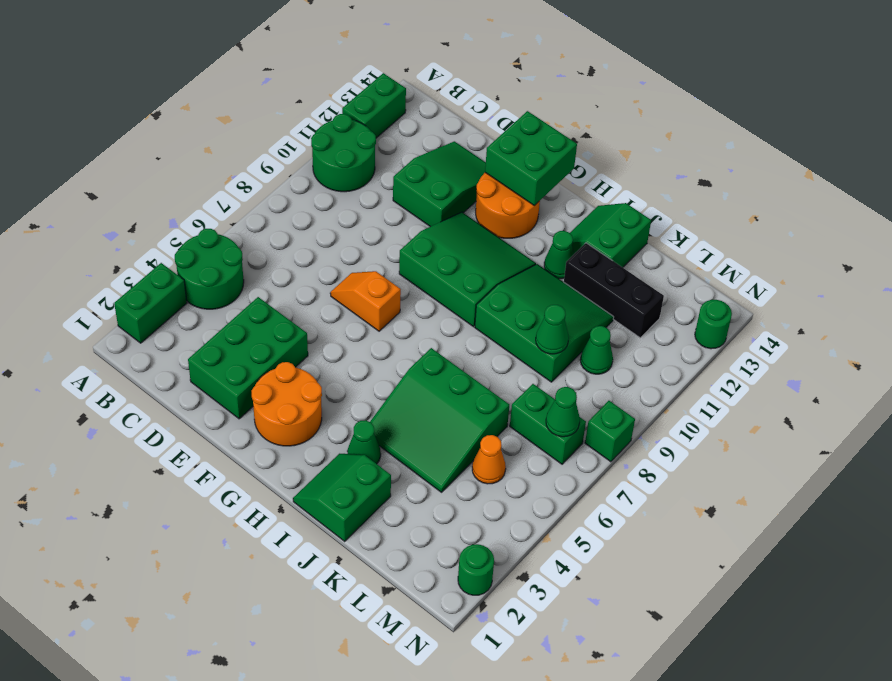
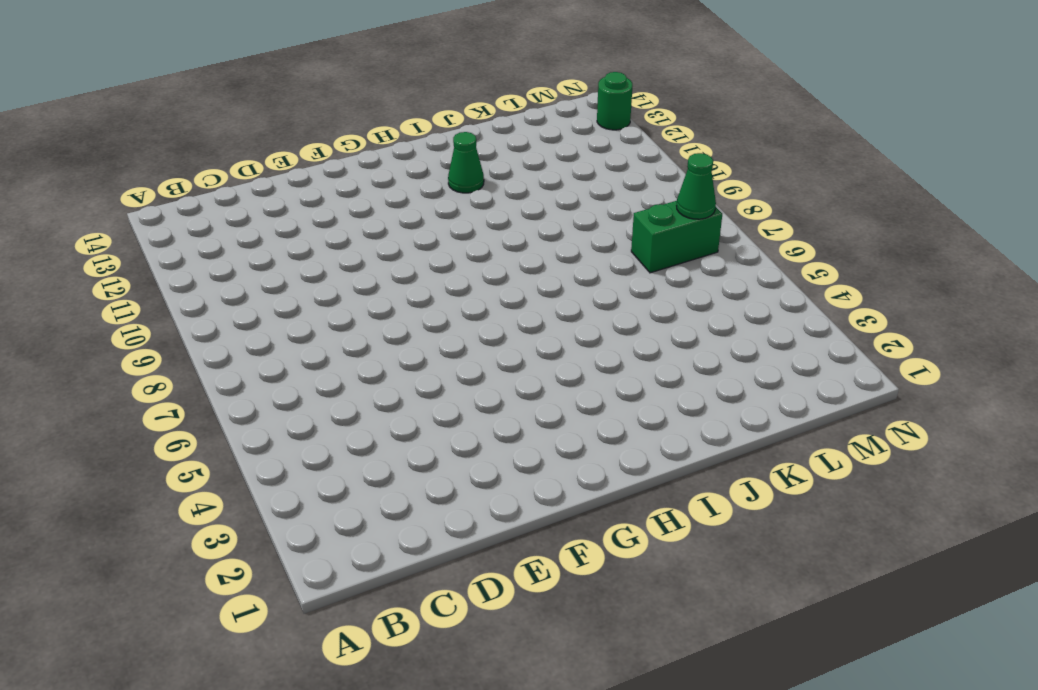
none -> green 1x2 brick [114,263,187,343]
none -> green 2x2 round brick [175,229,244,309]
none -> green 2x2 round brick [311,114,376,192]

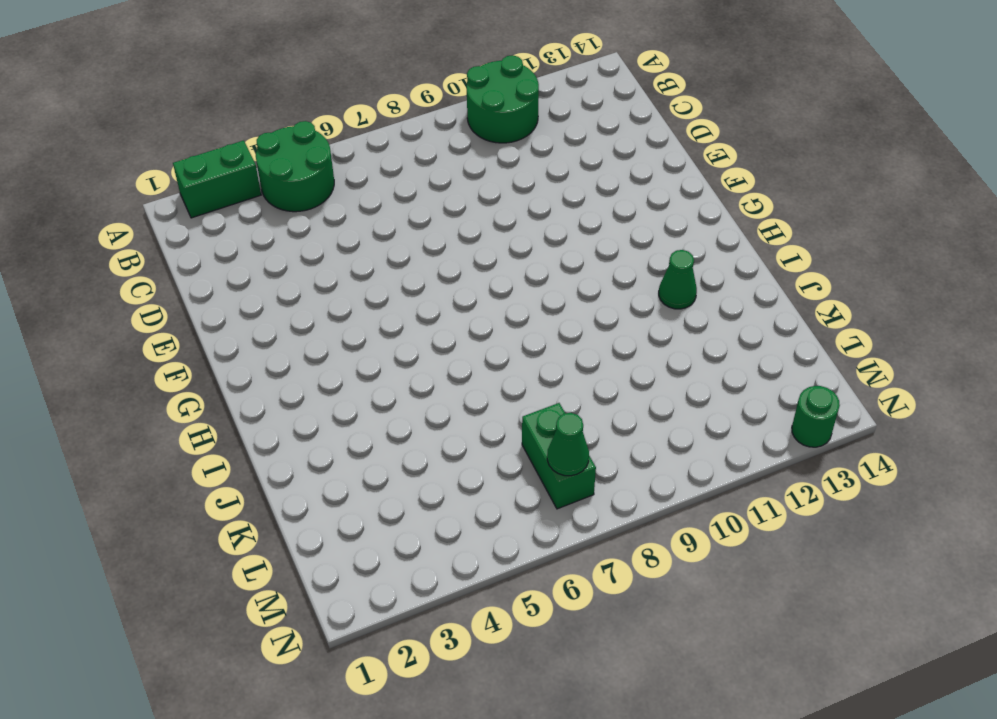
none -> green 1x2 brick [342,73,406,138]
none -> green 2x3 brick [188,297,308,419]
none -> green 2x3 slope [393,141,486,227]

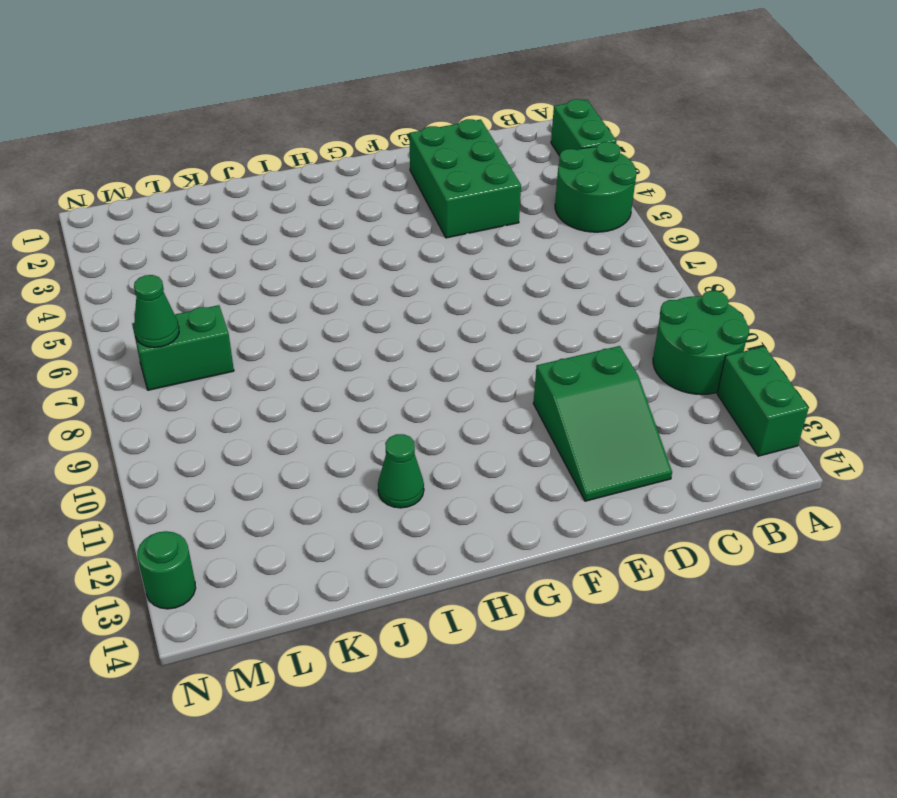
none -> orange 1x2 slope [330,271,401,331]
none -> orange 2x2 round brick [252,362,322,446]
none -> green 3x3 slope [399,212,536,327]

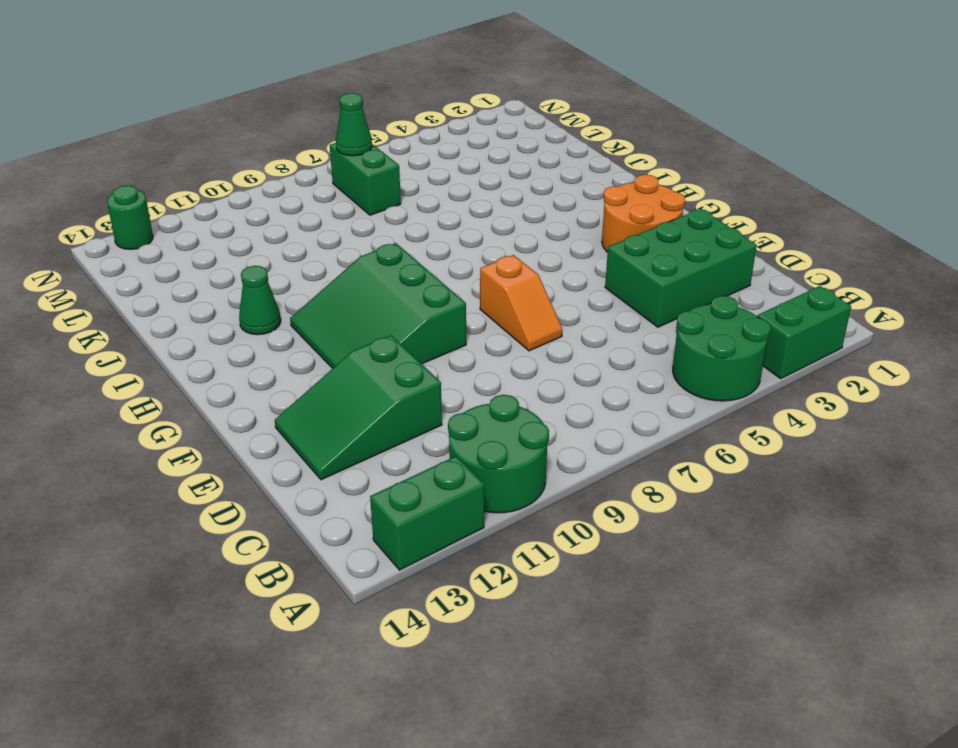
none -> orange 2x2 round brick [476,173,540,238]
none -> green 2x2 slope [293,454,391,541]
none -> green 1x1 cone [347,420,381,464]

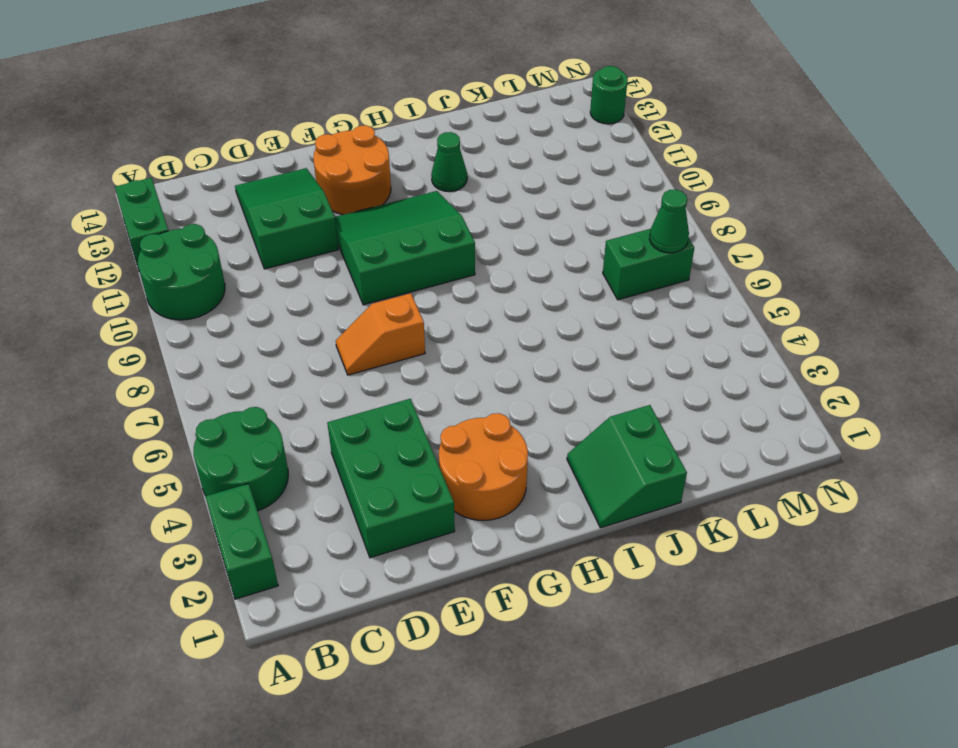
none -> green 1x1 cone [347,420,381,464]
none -> green 3x3 slope [370,348,509,492]
none -> green 3x3 slope [475,264,614,382]

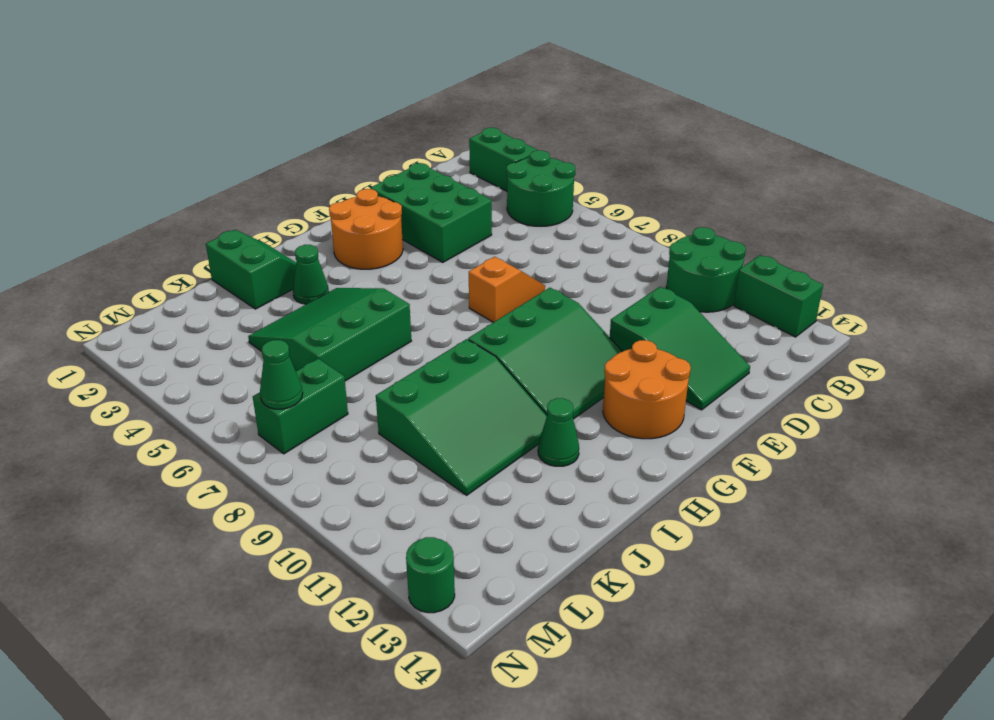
none -> green 2x2 slope [570,203,651,267]
none -> black 1x3 brick [564,243,664,338]
none -> orange 1x1 cone [472,435,506,484]

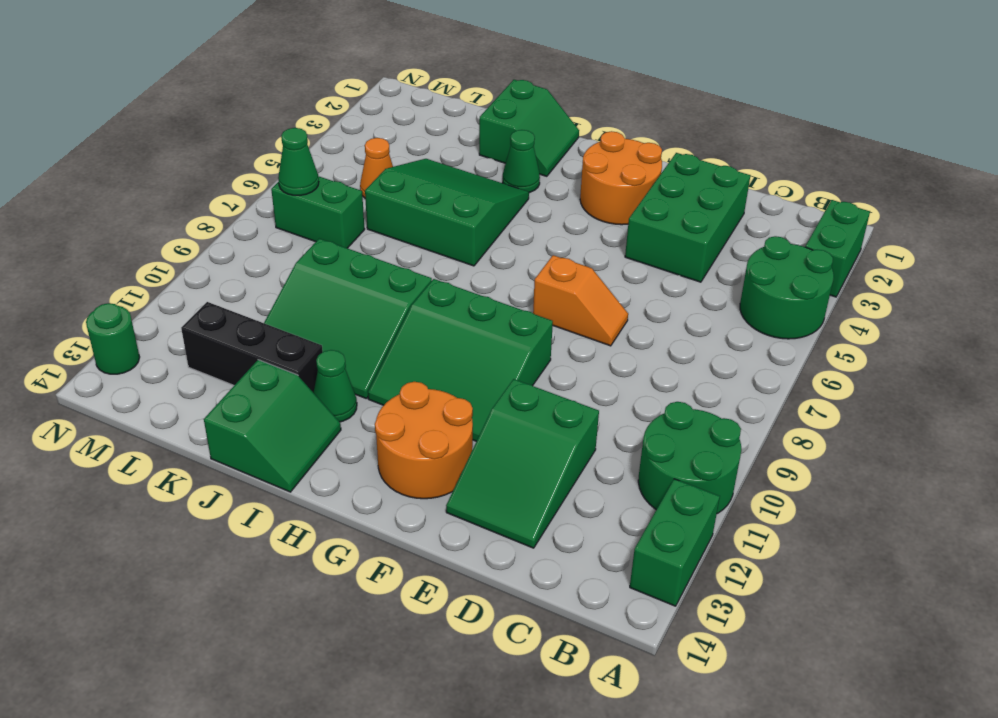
none -> green 1x1 cone [580,326,613,374]
none -> green 1x1 round brick [458,544,494,595]
none -> green 1x1 brick [585,401,635,462]

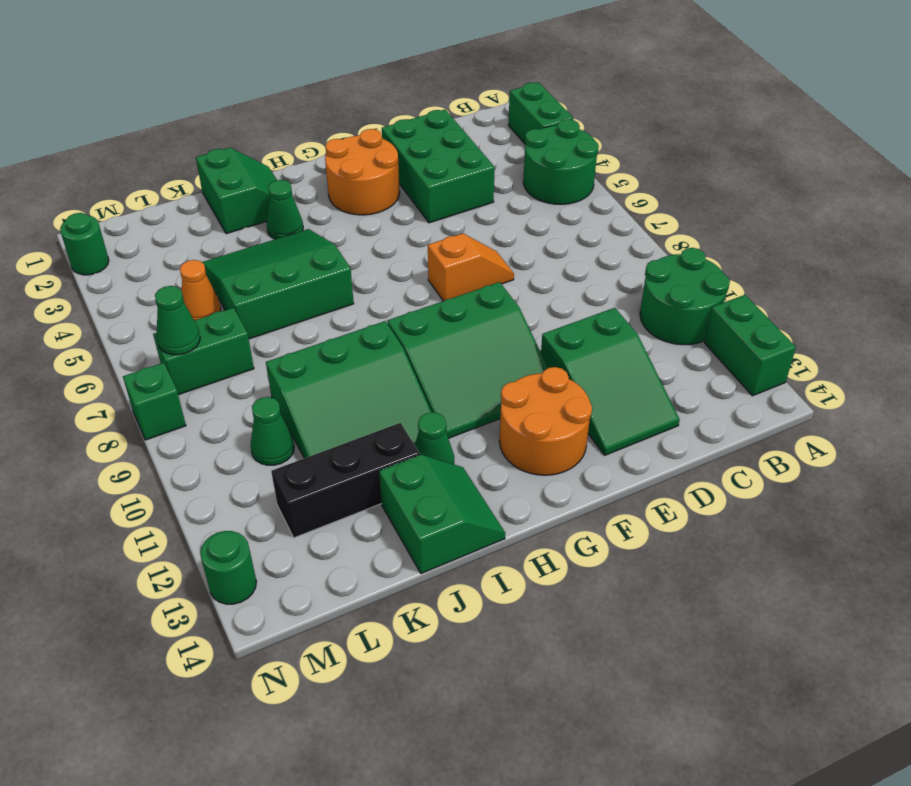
none -> green 2x2 brick [485,111,577,206]
none -> green 1x1 cone [536,305,569,354]

